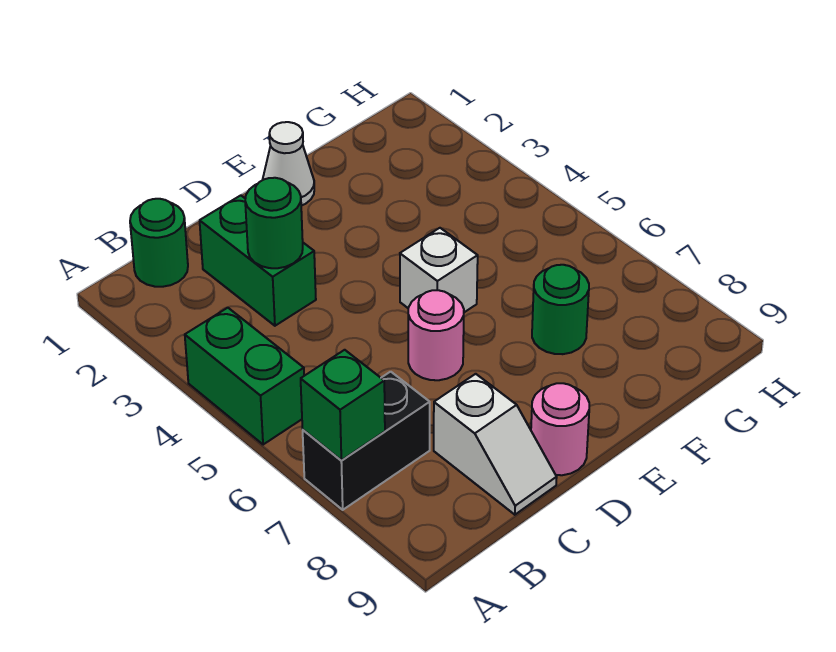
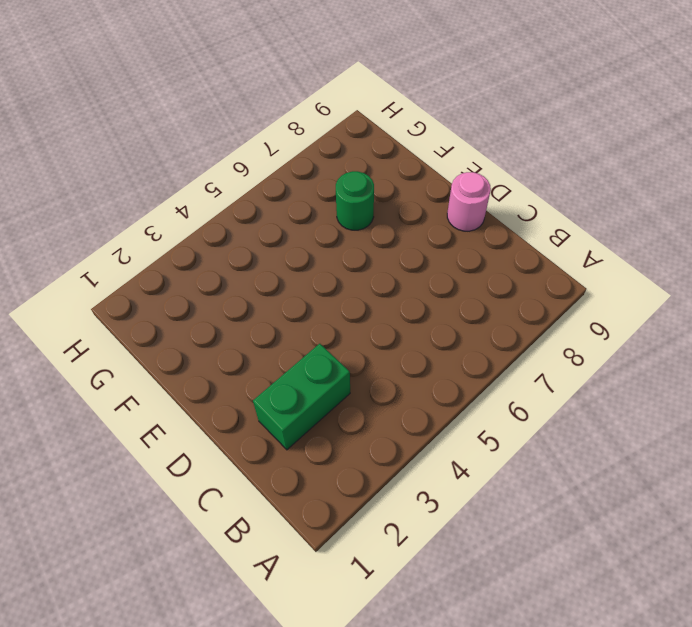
none -> green 1x2 brick [185,308,304,445]
none -> black 1x2 brick [303,372,430,510]
none -> green 1x1 round brick [130,199,188,287]

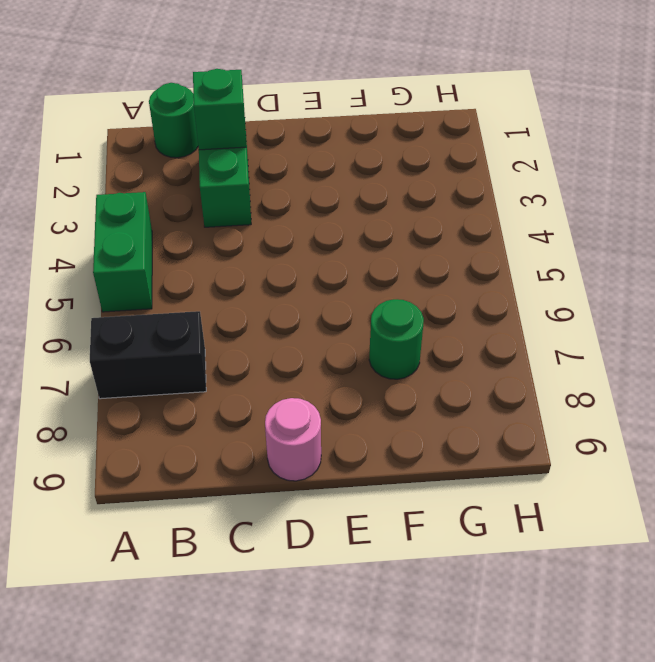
green 1x1 brick [193,69,246,150] -> green 1x1 brick moved to [301,350,385,460]
none -> white 1x2 slope [434,374,557,515]
none -> pink 1x1 round brick [408,290,464,380]
none -> white 1x1 cone [263,122,314,206]

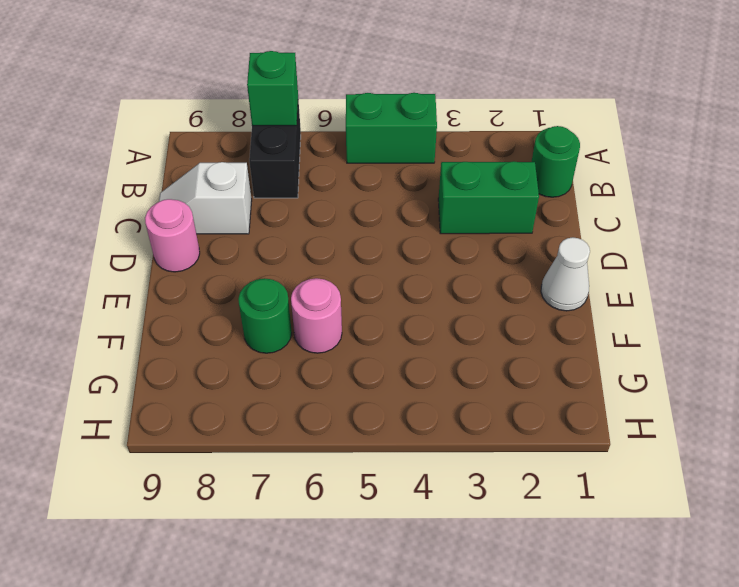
pink 1x1 round brick [291,278,342,353] -> pink 1x1 round brick moved to [408,290,464,380]
none -> white 1x1 brick [400,228,478,312]
none -> green 1x1 round brick [245,178,303,268]

